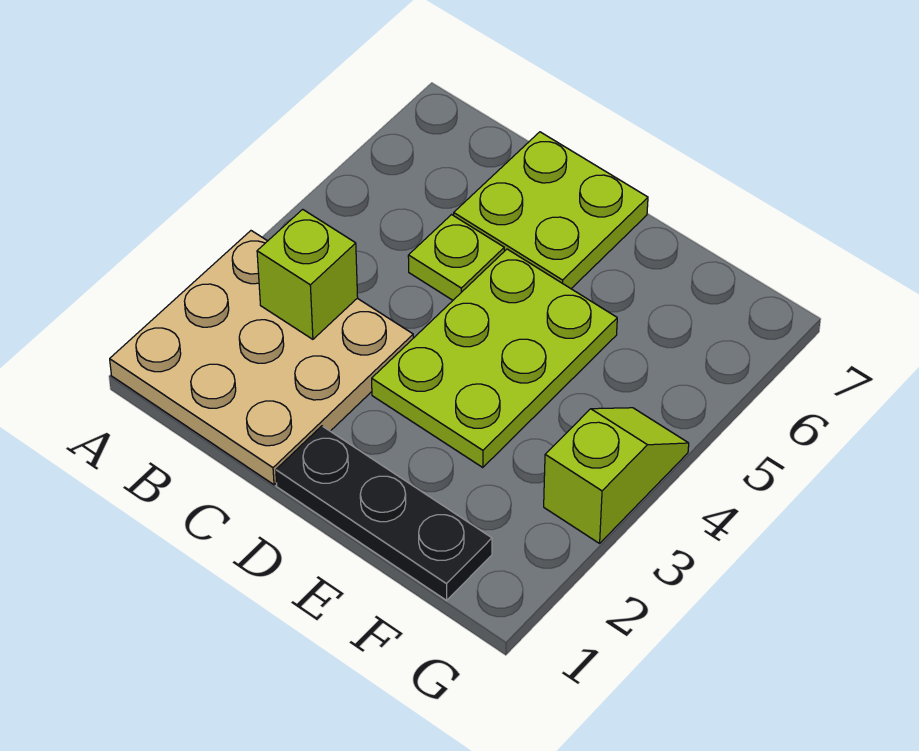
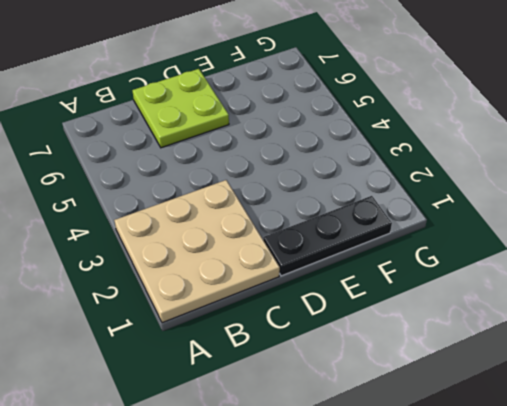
none -> lime 1x1 plate [408,215,504,300]
none -> lime 2x3 plate [372,249,617,468]

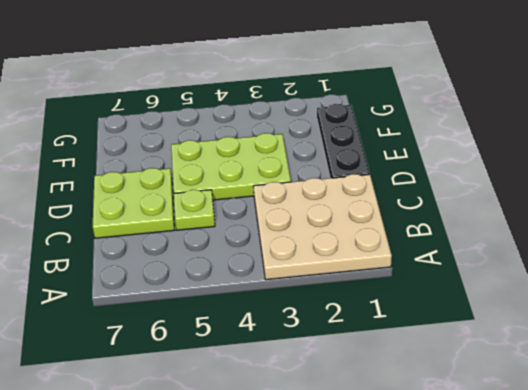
none -> lime 1x2 slope [544,408,689,543]
none -> lime 1x1 brick [257,209,358,339]

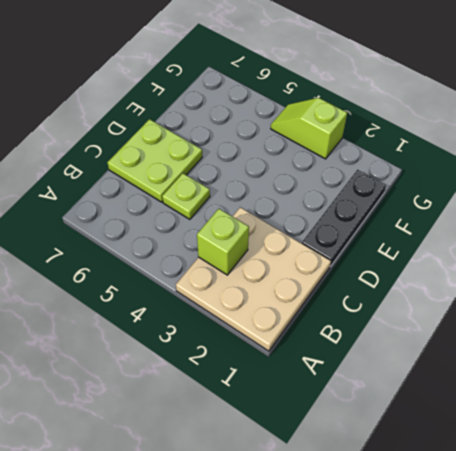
none -> lime 2x3 plate [372,249,617,468]

